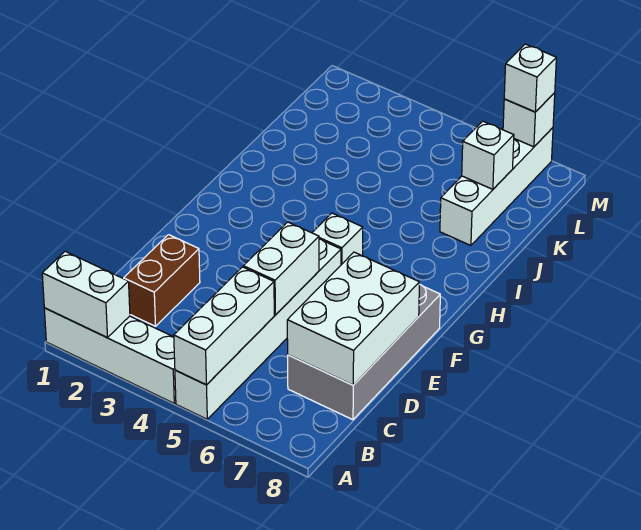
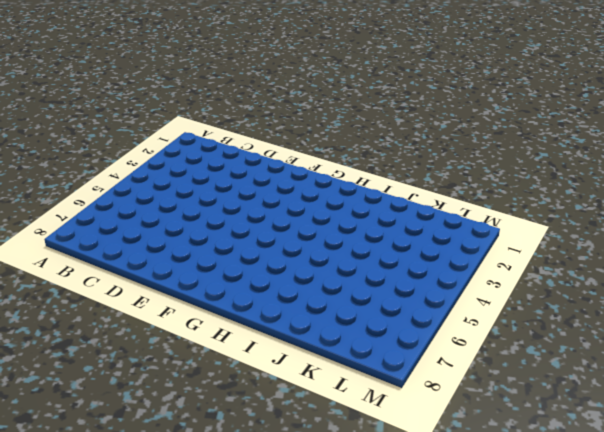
none -> white 1x4 brick [44,308,176,403]
none -> white 1x6 brick [175,239,341,419]
none -> brown 1x2 brick [124,235,200,326]

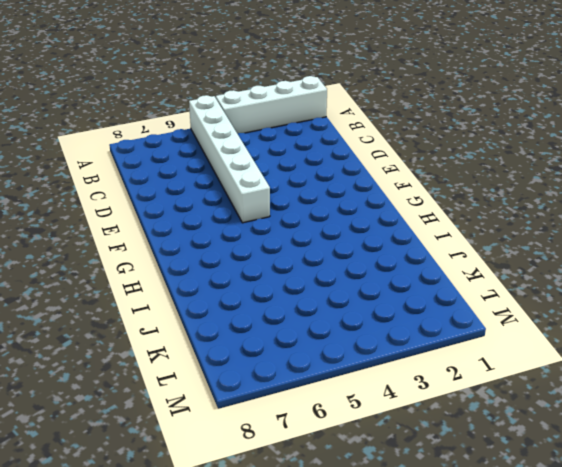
none -> brown 1x2 brick [124,235,200,326]
none -> grey 2x4 brick [288,284,440,420]
none -> white 1x1 brick [312,213,363,265]

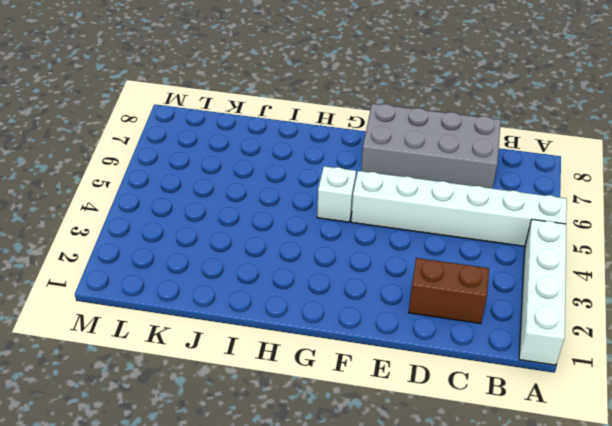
none -> white 1x4 brick [440,128,553,246]
none -> white 1x2 brick [42,251,130,338]
none -> white 1x3 brick [174,267,274,385]

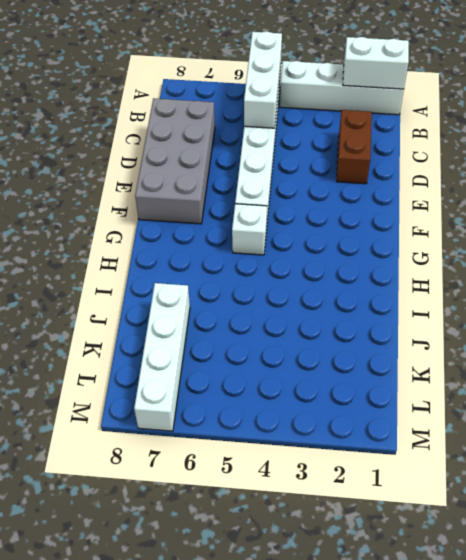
none -> white 2x3 brick [287,252,419,385]
none -> white 1x2 brick [244,222,319,315]
none -> white 1x1 brick [462,121,514,189]

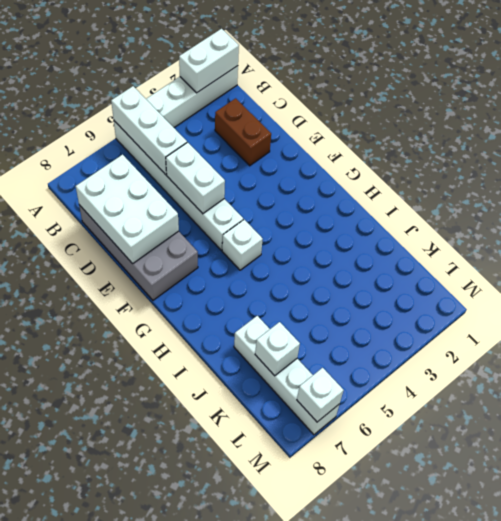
none -> white 1x1 brick [504,44,556,112]

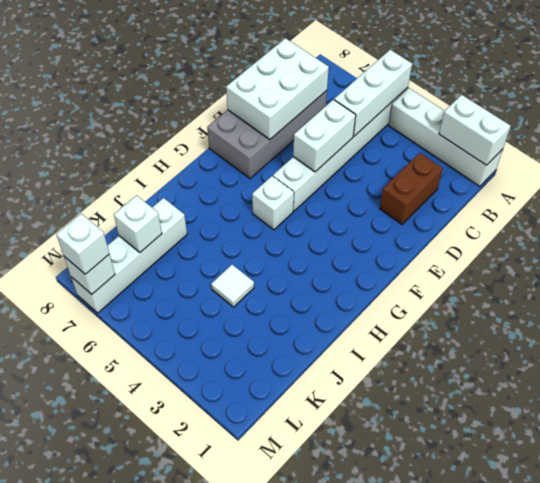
white 1x1 tile [211,265,254,307] -> none

